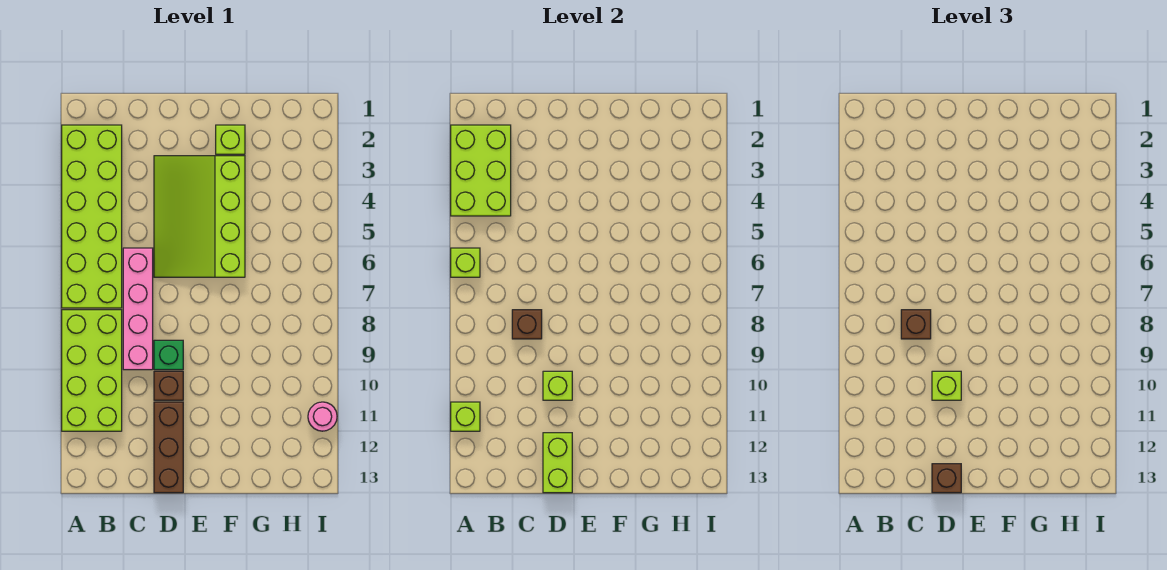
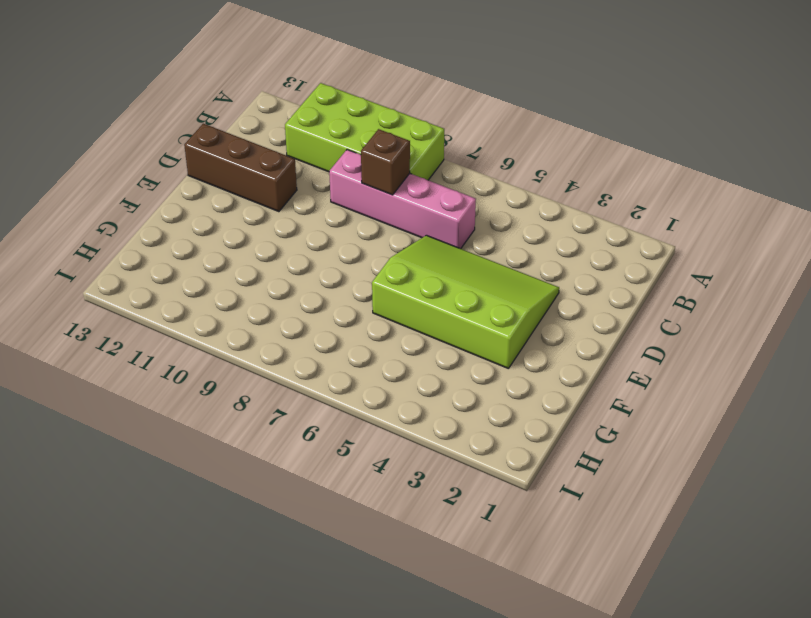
none -> lime 2x6 brick [62,125,122,308]
none -> green 1x1 brick [154,340,183,370]
none -> brown 1x1 brick [154,371,183,400]

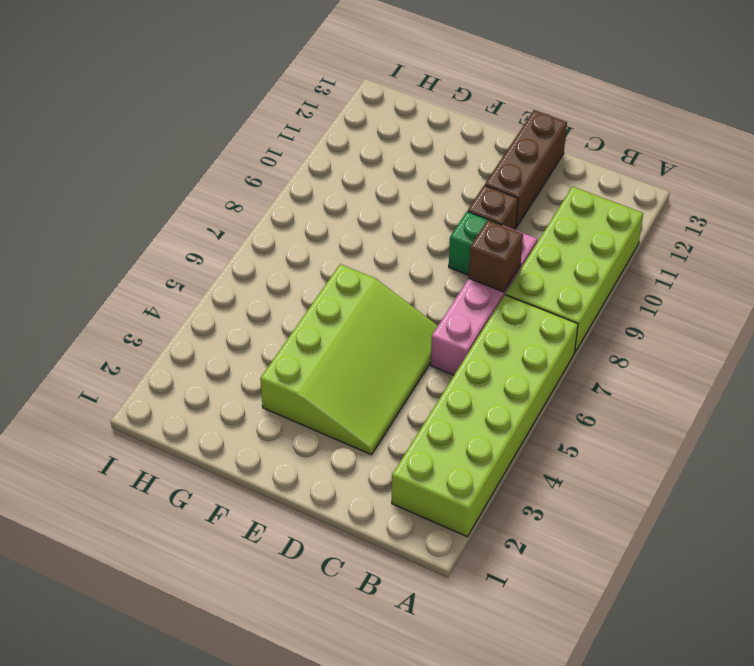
none -> lime 1x1 brick [216,125,245,154]
none -> pink 1x1 round brick [308,402,337,431]
none -> lime 2x3 brick [451,125,511,216]

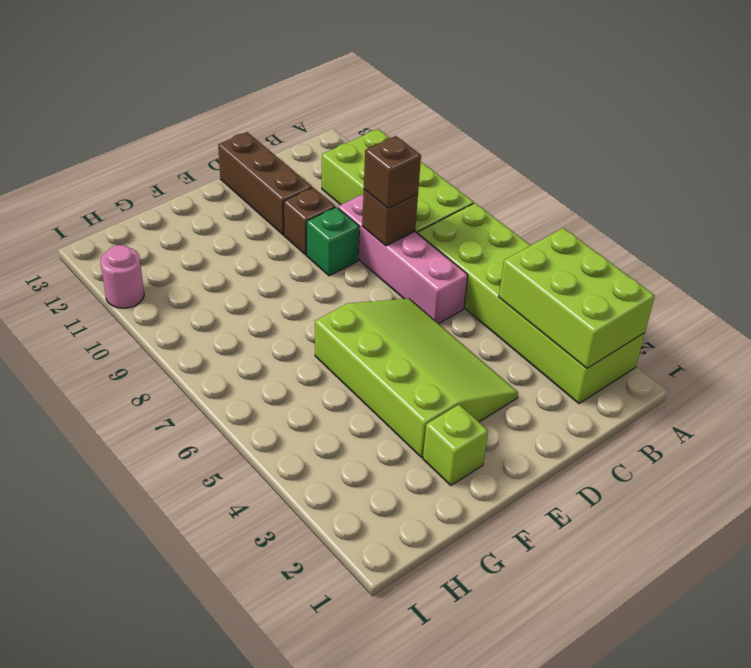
none -> lime 1x1 brick [451,248,480,277]
none -> lime 1x1 brick [451,402,480,431]
none -> lime 1x1 brick [543,371,572,400]

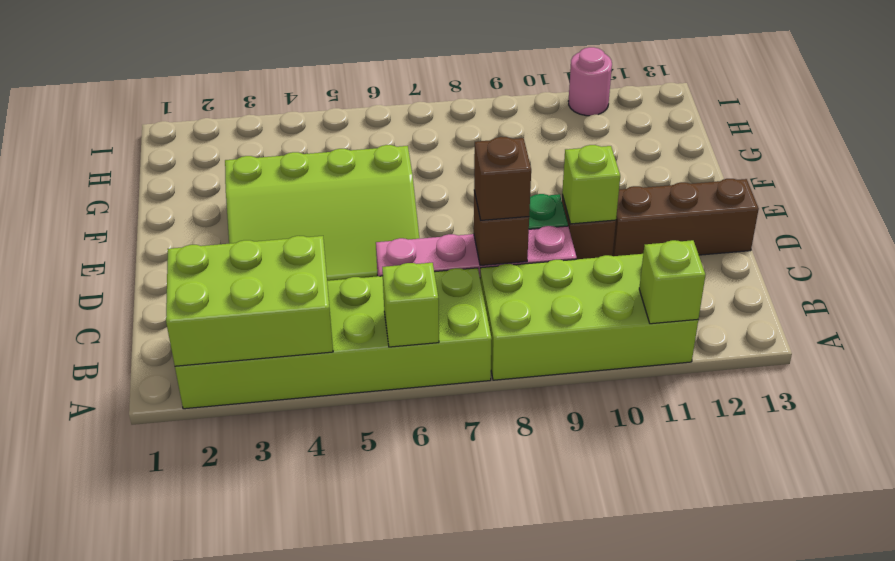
none -> lime 1x1 brick [216,125,245,154]
none -> lime 1x2 brick [543,433,572,493]
none -> lime 1x1 brick [932,371,961,400]

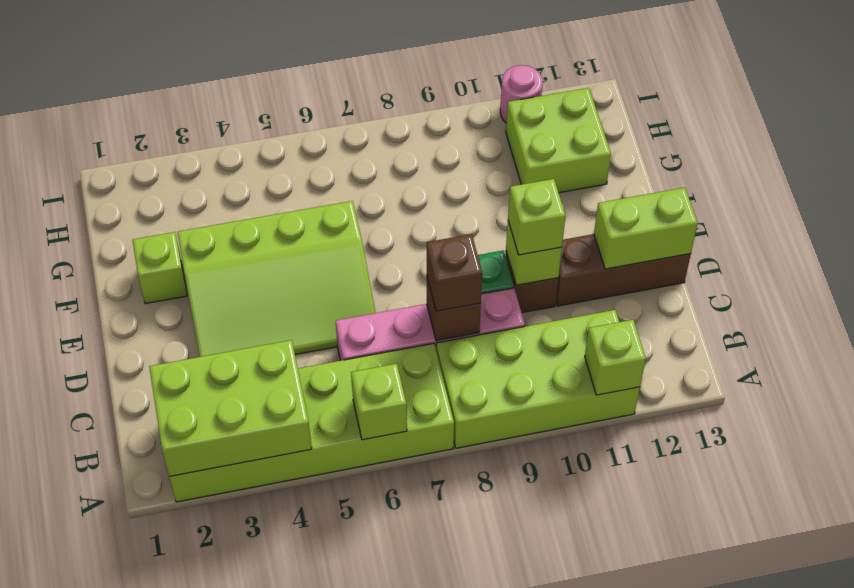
lime 2x2 brick [506,88,611,193] -> none
none -> brown 1x1 brick [932,464,961,493]

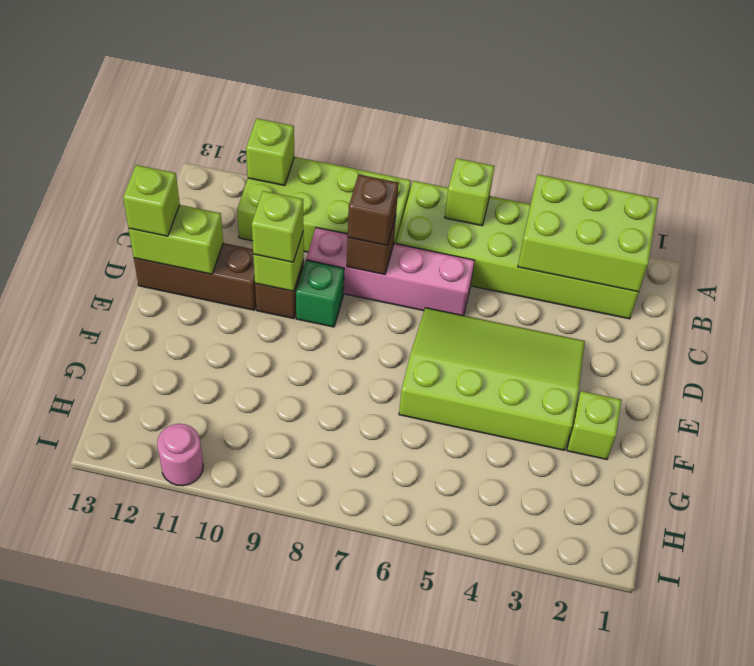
lime 1x1 brick [123,165,180,236] -> brown 1x1 brick [932,464,961,493]

